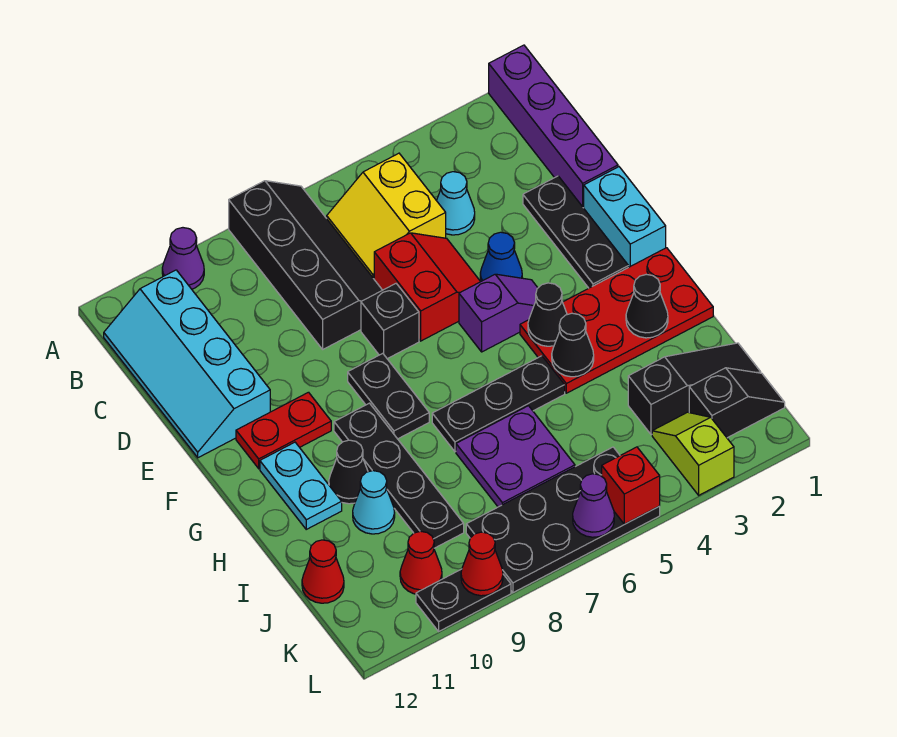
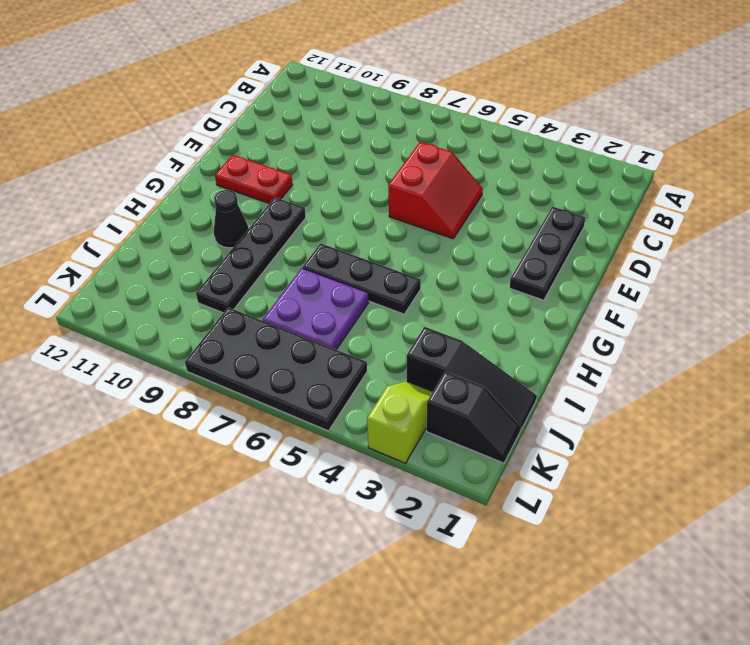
none -> purple 1x4 brick [489,45,618,208]
none -> black 2x4 slope [229,181,382,349]
none -> purple 1x1 cone [162,228,204,289]
none -> yellow 2x2 slope [327,153,446,279]

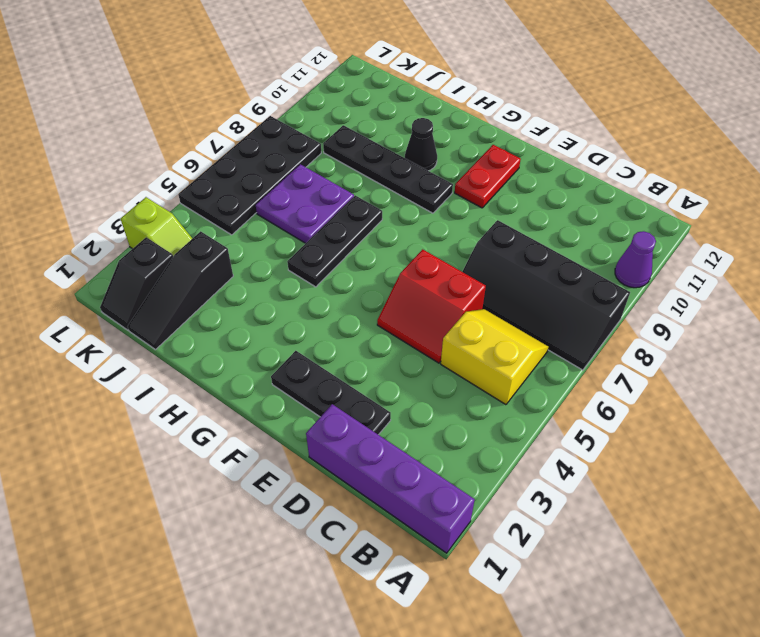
none -> cyan 2x4 slope [104,270,270,458]
none -> cyan 1x1 cone [437,172,475,235]
none -> cyan 1x2 brick [584,167,666,267]
none -> blue 1x1 cone [480,232,522,281]

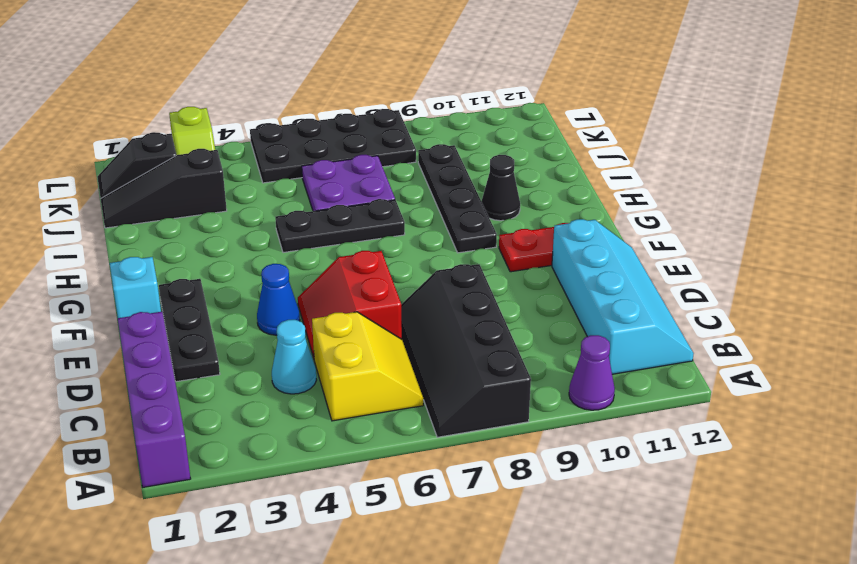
cyan 1x1 brick [110,257,161,318] -> cyan 1x2 brick [584,167,666,267]
none -> black 1x1 brick [361,284,419,359]
none -> purple 1x2 slope [459,274,538,352]
none -> black 1x2 plate [348,353,429,439]
none -> red 2x4 plate [520,248,713,393]

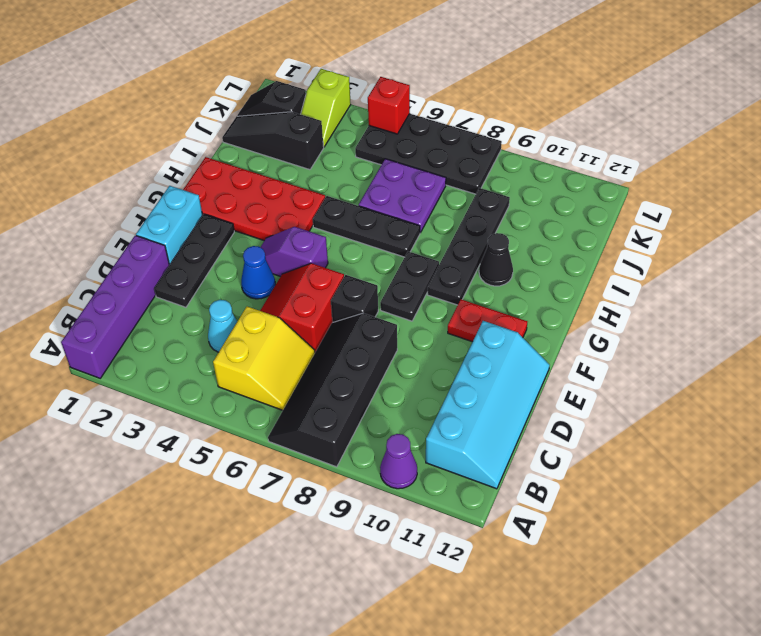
none -> cyan 1x2 plate [260,442,342,529]
none -> cyan 1x1 cone [353,471,395,534]
none -> red 1x1 cone [302,540,344,603]
none -> red 1x1 cone [400,531,442,594]

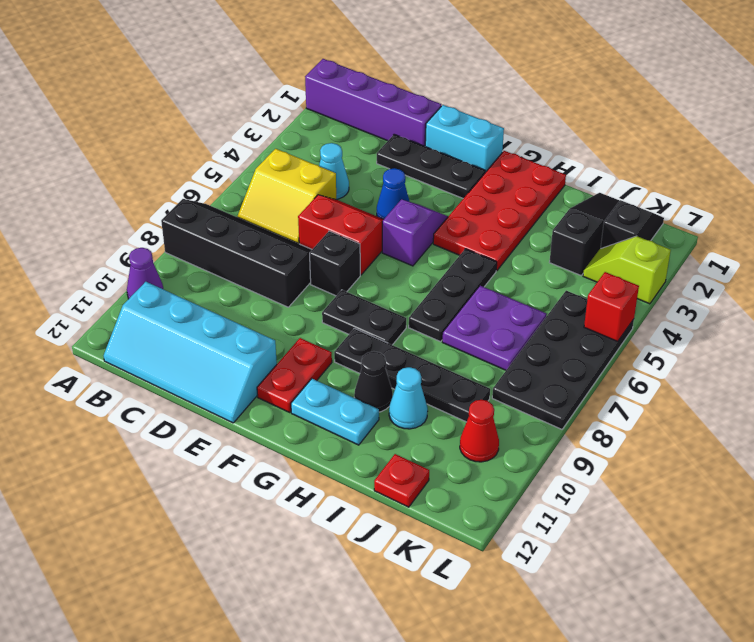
red 1x1 plate [374,454,429,507] -> red 1x1 cone [302,540,344,603]
none -> black 1x2 plate [416,569,511,631]
none -> black 1x1 cone [528,283,567,346]
none -> black 1x1 cone [626,274,668,338]
none -> black 1x1 cone [552,313,594,377]

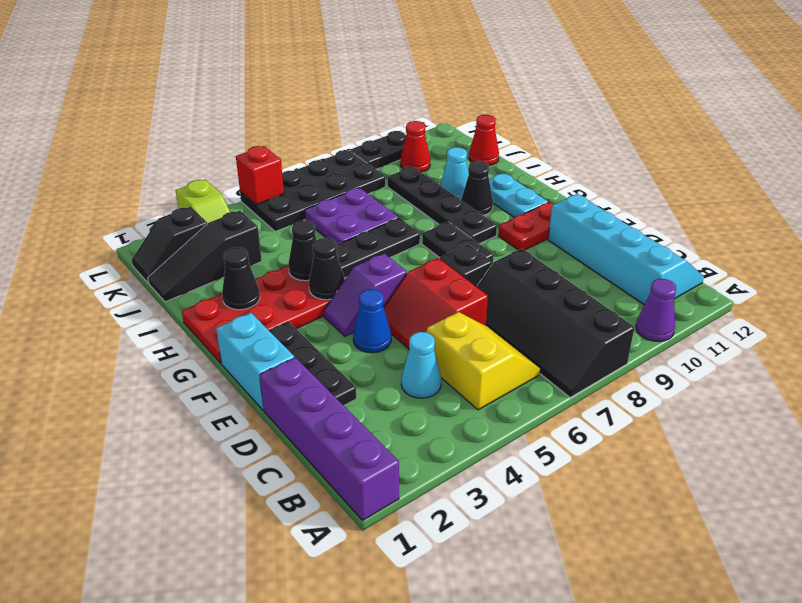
none -> purple 1x1 cone [573,474,614,537]
none -> red 1x1 cone [461,532,503,596]

